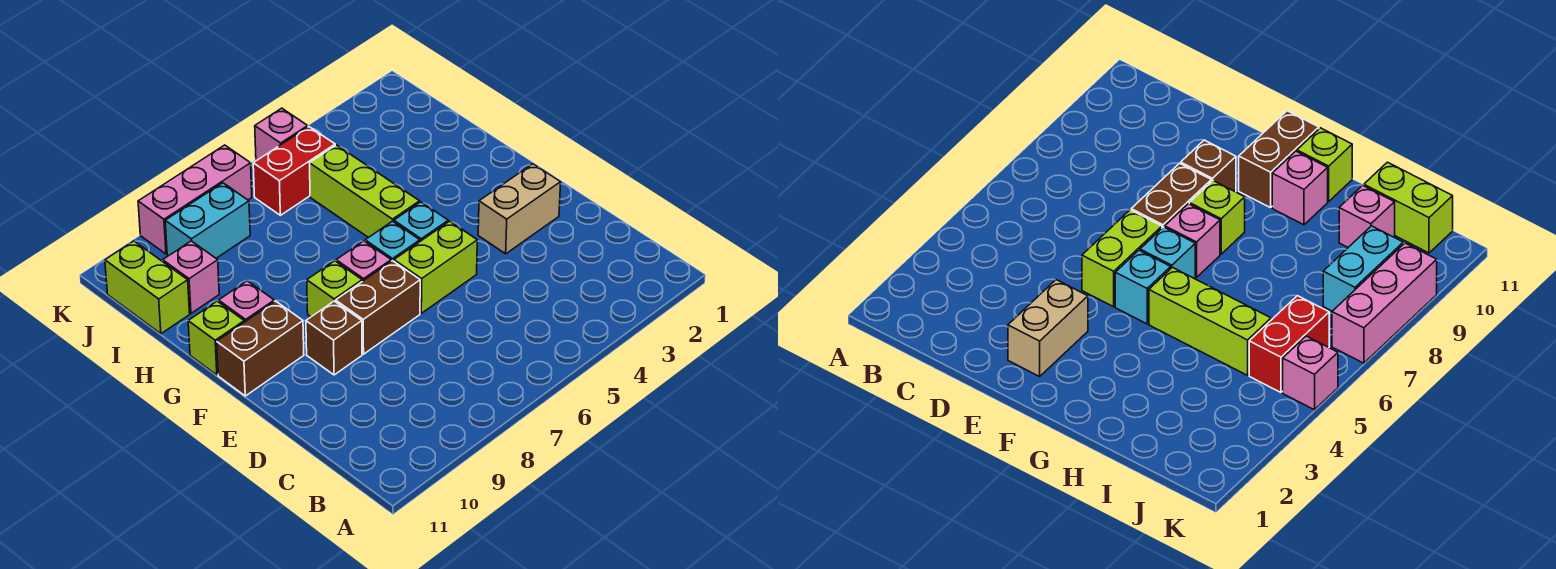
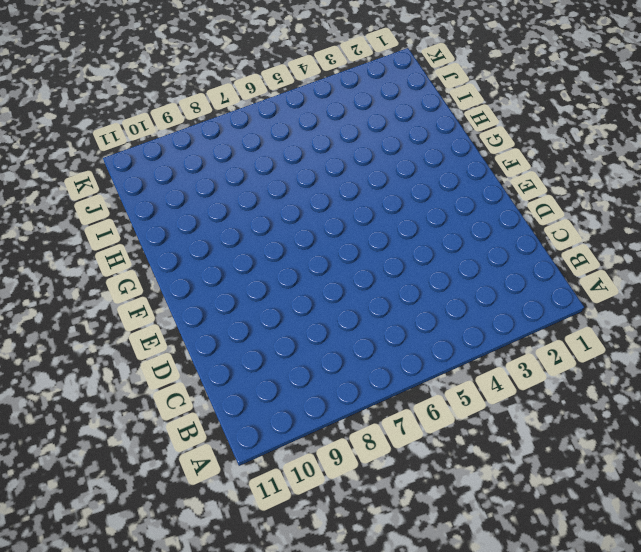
none -> tan 1x2 brick [478,164,561,254]
none -> lime 1x2 brick [394,221,477,313]
none -> brown 1x2 brick [336,261,420,354]

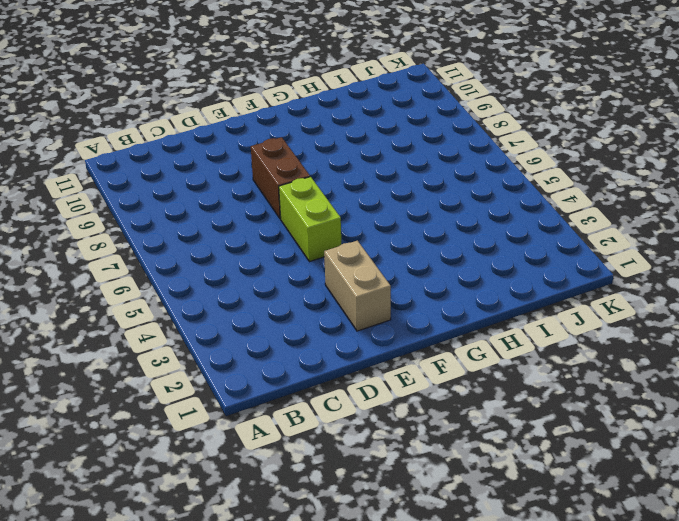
none -> brown 1x1 brick [306,301,362,375]
none -> cyan 1x1 brick [394,202,448,241]
none -> cyan 1x1 brick [365,221,420,261]

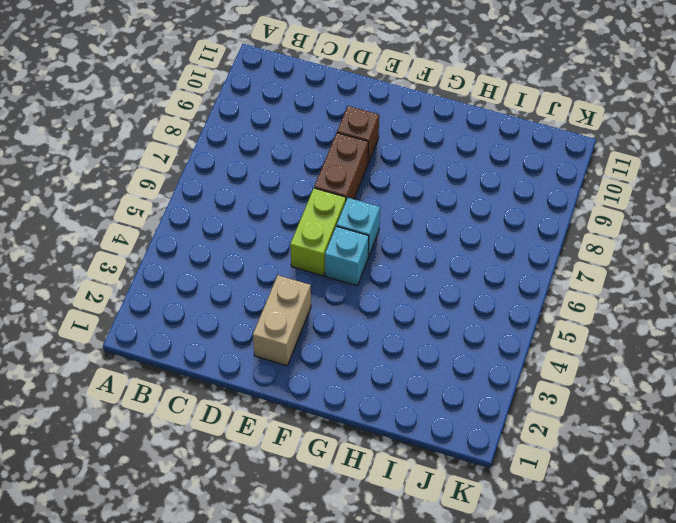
none -> pink 1x1 brick [336,241,391,281]
none -> lime 1x1 brick [307,261,362,317]
none -> brown 1x2 brick [217,301,304,396]

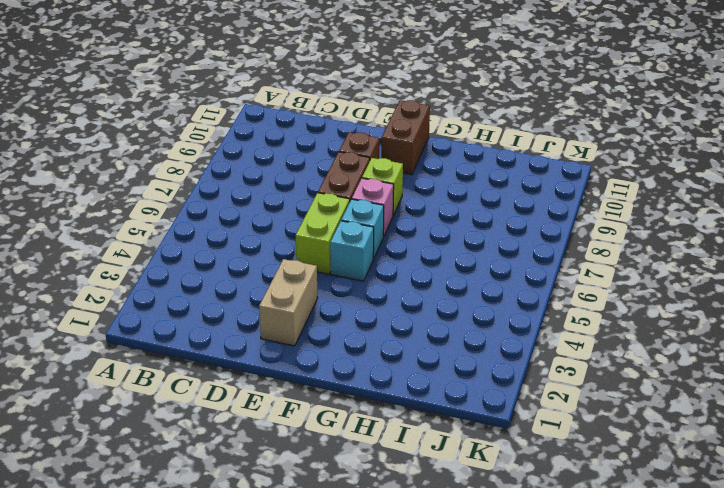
none -> lime 1x3 brick [309,145,420,238]
none -> pink 1x1 brick [219,281,274,322]
none -> lime 1x1 brick [188,301,244,375]

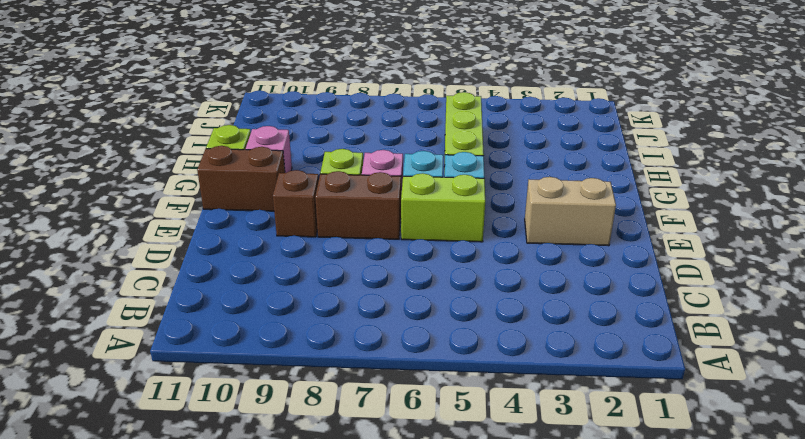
none -> pink 1x1 brick [163,241,219,313]
none -> lime 1x2 brick [105,241,190,334]
none -> red 1x2 brick [253,127,335,215]

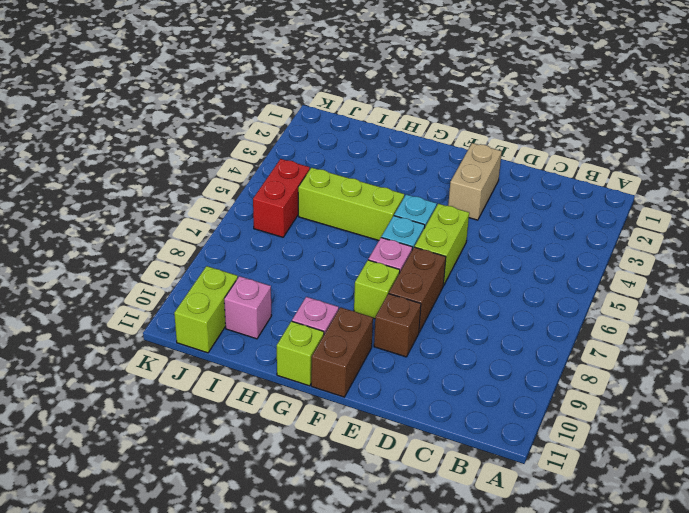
lime 1x2 brick [174,266,238,353] -> lime 1x2 brick turned to [105,241,190,334]
none -> cyan 1x2 brick [165,183,250,258]
none -> pink 1x1 brick [255,108,308,161]
none -> pink 1x3 brick [138,145,252,254]

